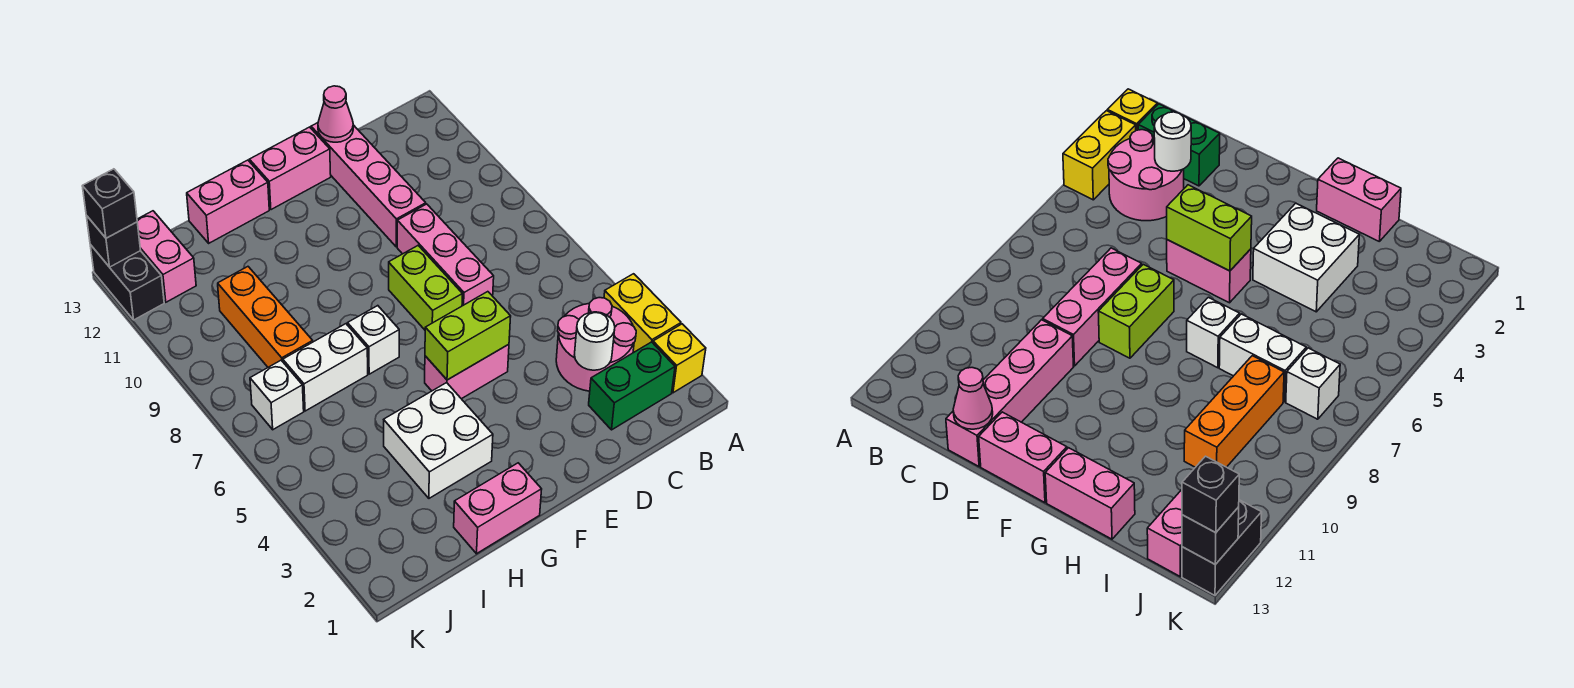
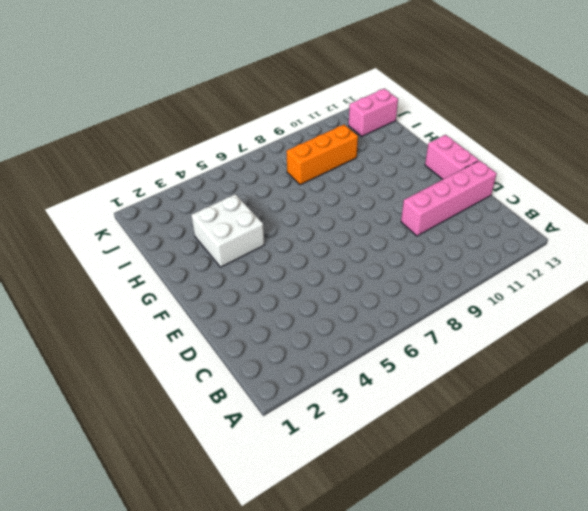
none -> yellow 1x1 brick [653,324,706,393]
none -> yellow 1x2 brick [604,274,681,352]
none -> green 1x2 brick [589,342,675,430]

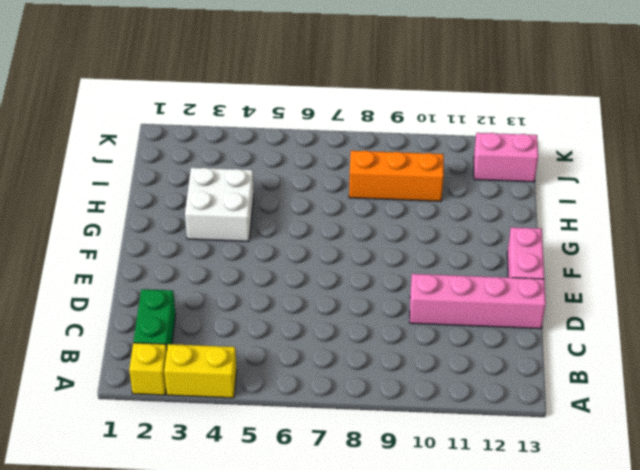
none -> pink 2x2 round brick [556,298,636,391]
none -> pink 1x3 brick [397,204,494,306]
none -> pink 1x2 brick [425,344,509,399]

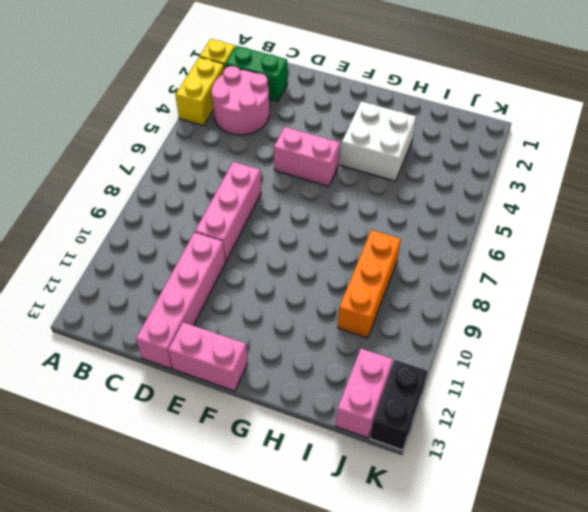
none -> lime 1x2 brick [389,246,462,330]
none -> pink 1x2 brick [454,463,542,554]
none -> white 1x1 brick [347,306,399,374]

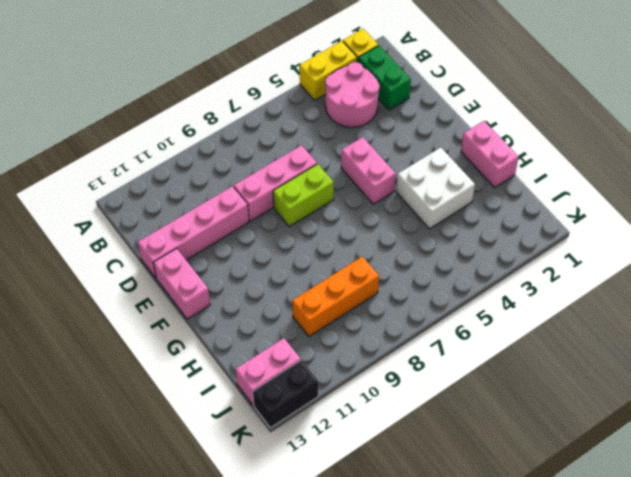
none -> white 1x1 brick [347,306,399,374]
none -> pink 1x2 brick [187,160,269,243]
none -> white 1x2 brick [283,324,368,411]

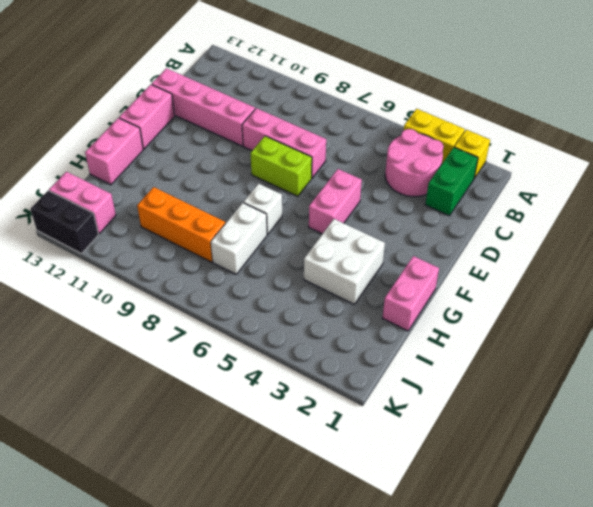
none -> white 1x1 brick [250,360,304,430]
none -> white 1x1 round brick [575,312,615,370]
none -> pink 1x1 cone [318,86,353,142]

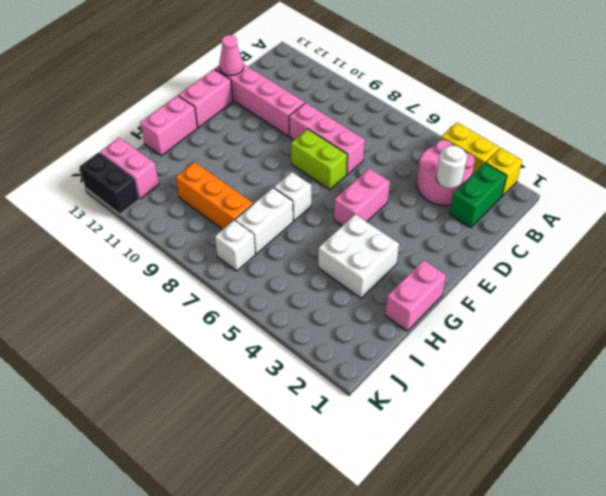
none -> lime 1x2 brick [425,292,511,380]
none -> black 1x1 brick [86,215,141,267]
none -> black 1x1 brick [82,169,137,238]

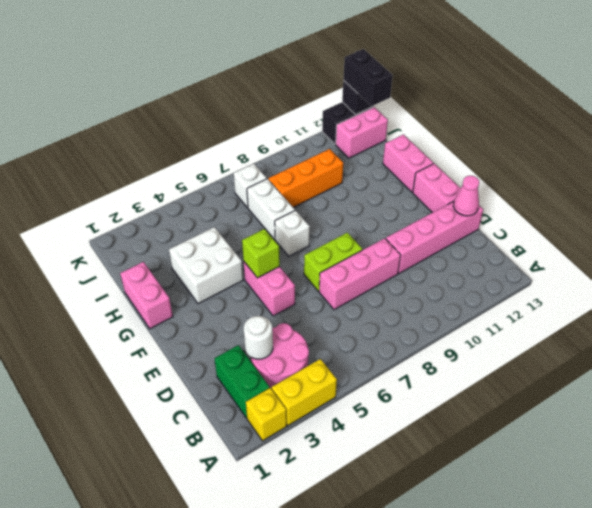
lime 1x1 brick [242,229,280,278] -> lime 1x2 brick [425,292,511,380]
black 1x2 brick [343,49,393,106] -> black 1x1 brick [82,169,137,238]

